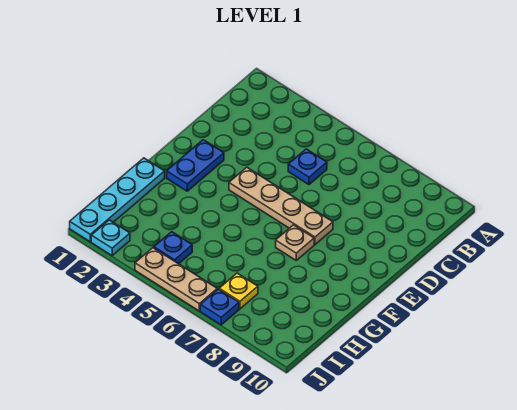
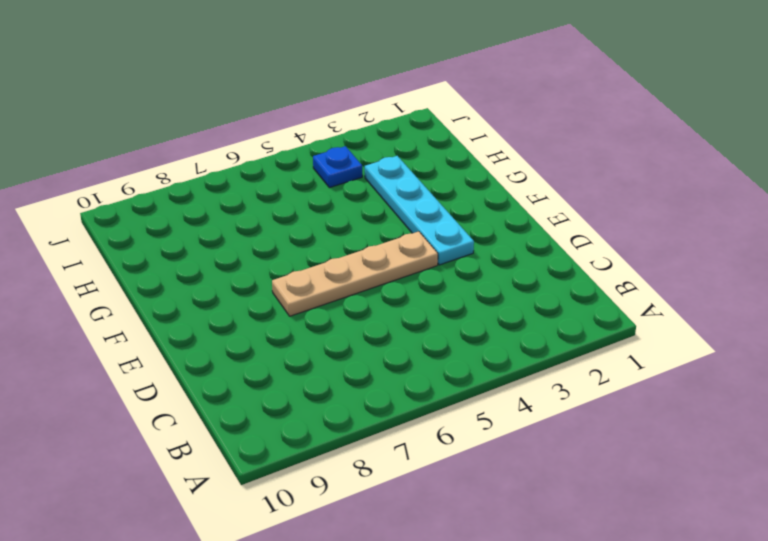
cyan 1x4 plate [365,156,474,265] -> cyan 1x4 plate moved to [70,158,165,242]
none -> blue 1x1 plate [288,149,327,185]
none -> blue 1x2 plate [167,140,224,191]

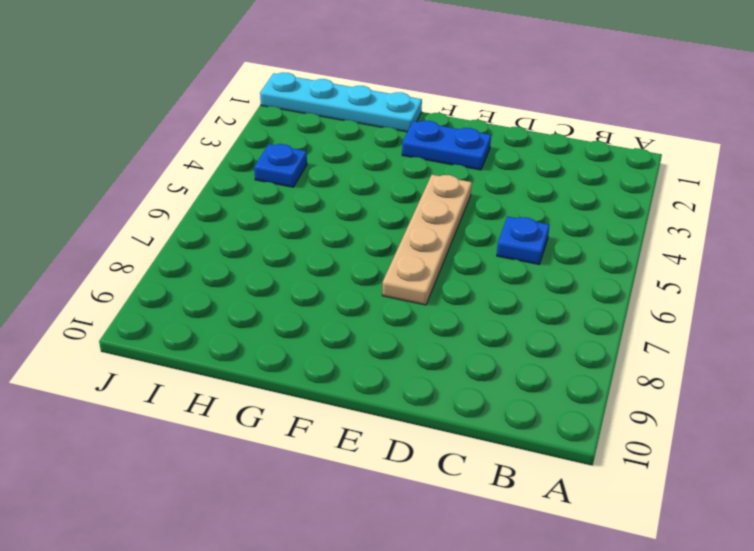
none -> tan 1x1 plate [276,225,314,260]
none -> yellow 1x1 plate [219,273,258,309]

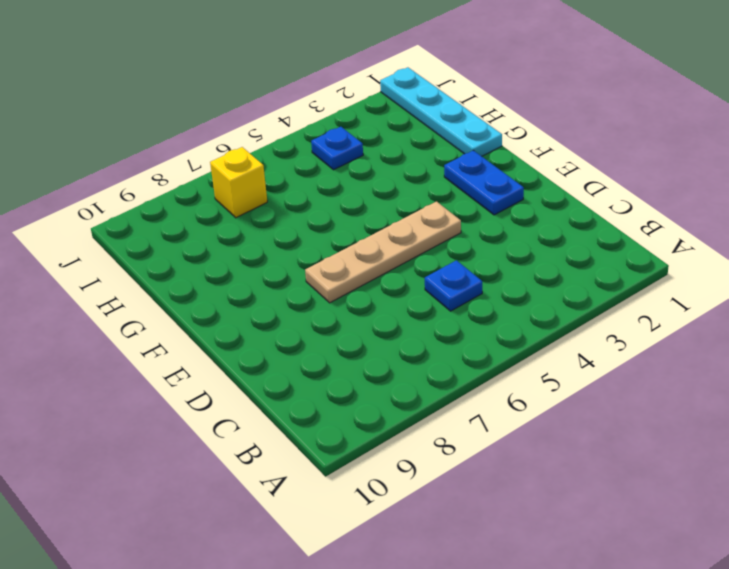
yellow 1x1 brick [210,147,267,218] -> yellow 1x1 plate [219,273,258,309]
none -> tan 1x1 plate [276,225,314,260]
none -> cyan 1x1 plate [91,220,130,256]

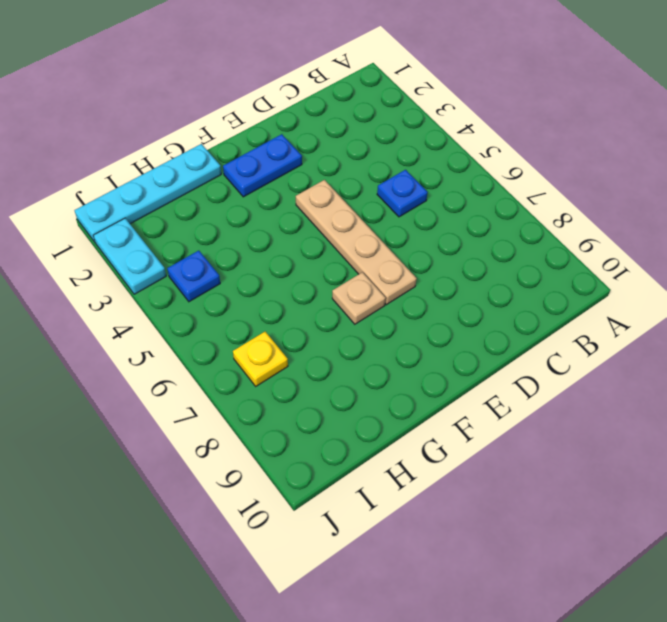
cyan 1x2 plate [93,218,166,294] -> cyan 1x1 plate [91,220,130,256]
none -> tan 1x3 plate [135,248,217,311]
none -> blue 1x1 plate [200,289,239,325]

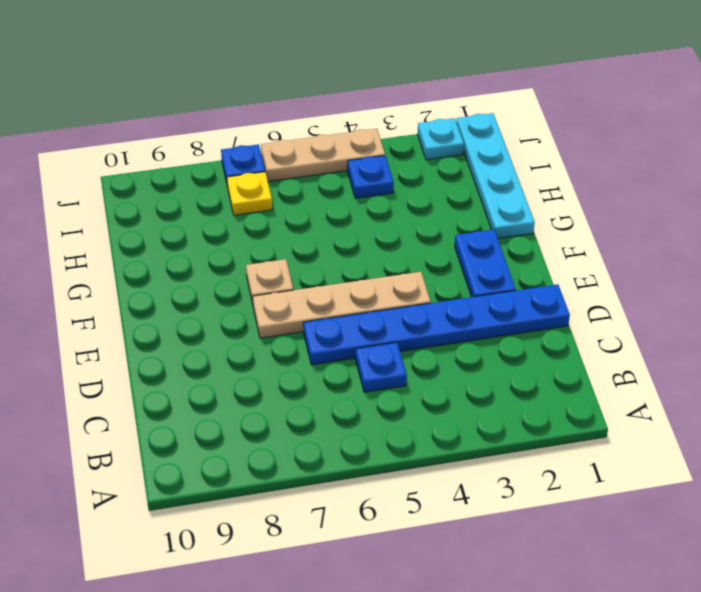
blue 1x6 plate [303,284,570,365] -> none

